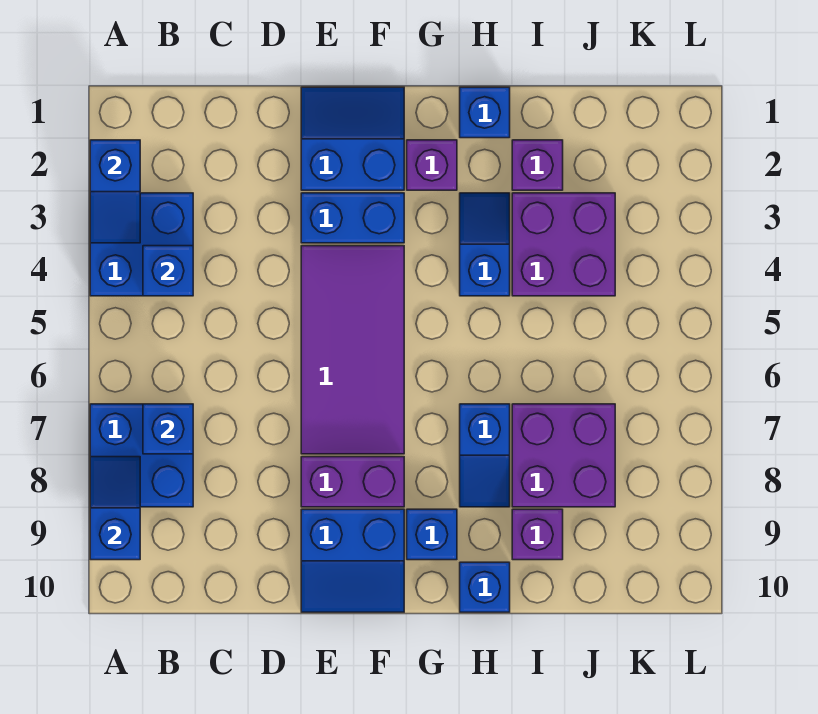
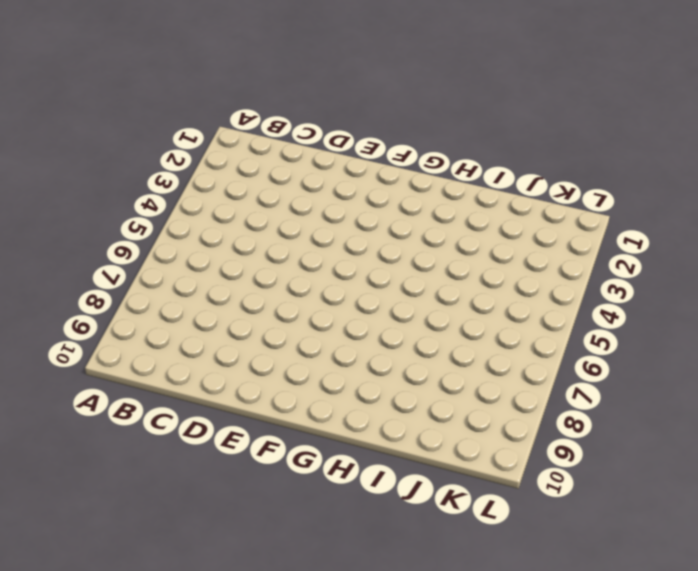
none -> blue 2x2 brick [90,193,193,296]
none -> blue 2x2 brick [90,404,193,507]
none -> blue 2x2 slope [301,87,404,190]

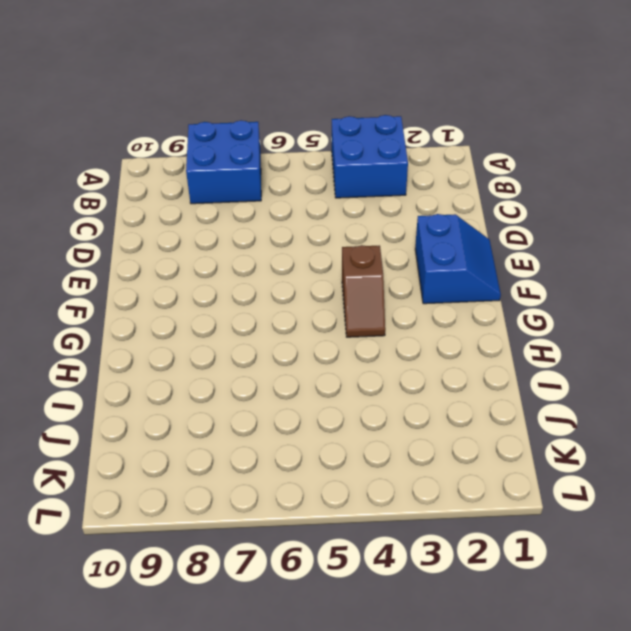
brown 1x2 slope [342,245,385,337] -> purple 2x4 tile [301,246,404,454]
none -> blue 1x2 brick [301,193,404,243]
none -> purple 1x2 brick [301,457,404,507]
none -> blue 2x2 slope [301,509,404,612]

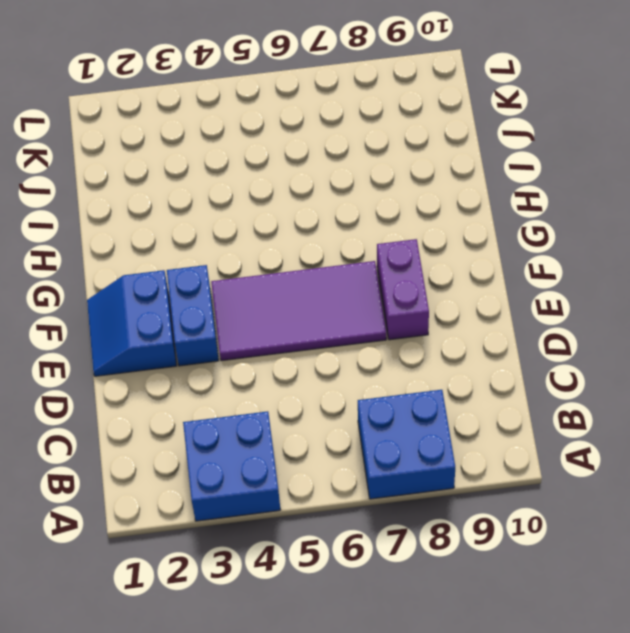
none -> blue 2x2 slope [301,509,404,612]
none -> purple 1x1 brick [407,140,457,190]
none -> blue 1x1 brick [407,509,457,560]

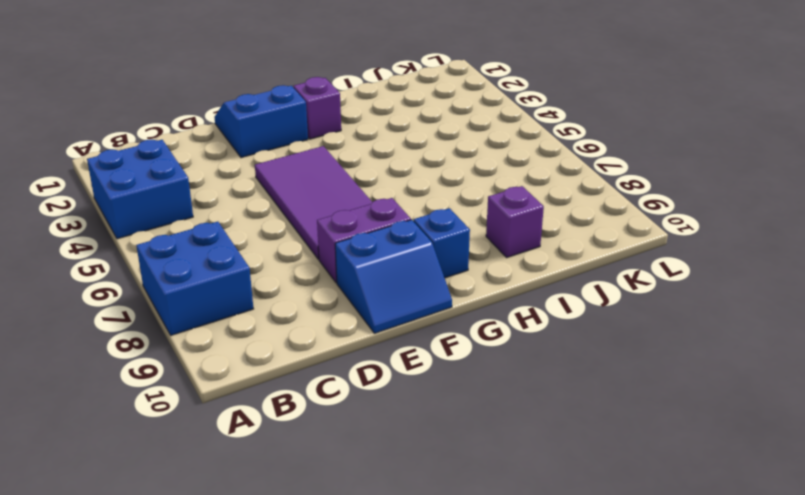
none -> blue 1x2 brick [301,193,404,243]
none -> blue 1x1 brick [460,87,510,138]
none -> blue 1x2 slope [460,193,510,296]

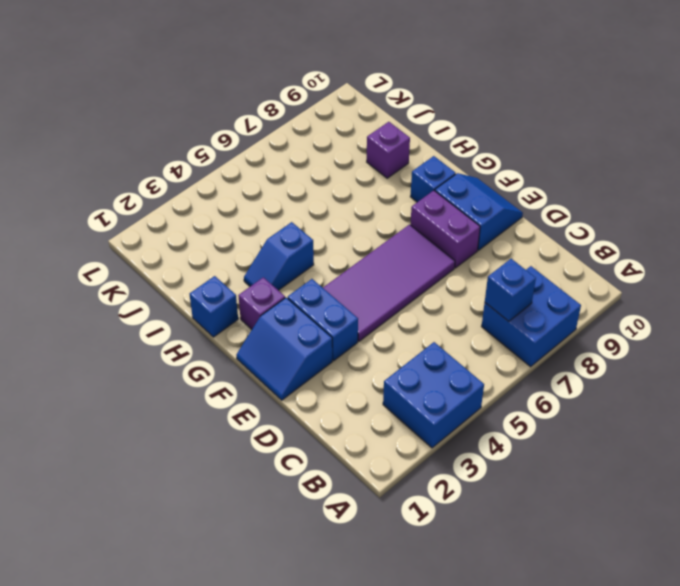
none -> blue 1x2 slope [460,404,510,507]
none -> blue 1x1 brick [460,562,510,612]
none -> purple 1x1 brick [512,140,563,190]

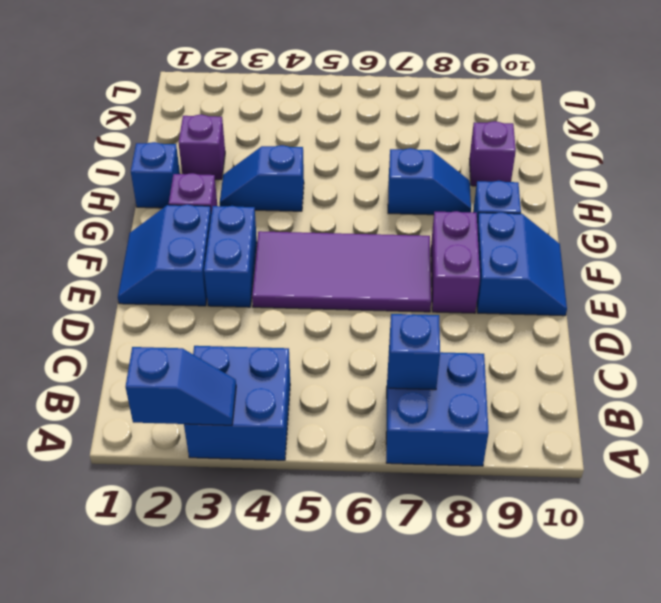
none -> blue 1x1 brick [460,562,510,612]
none -> purple 2x2 brick [512,193,615,296]
none -> purple 2x2 brick [512,404,615,507]

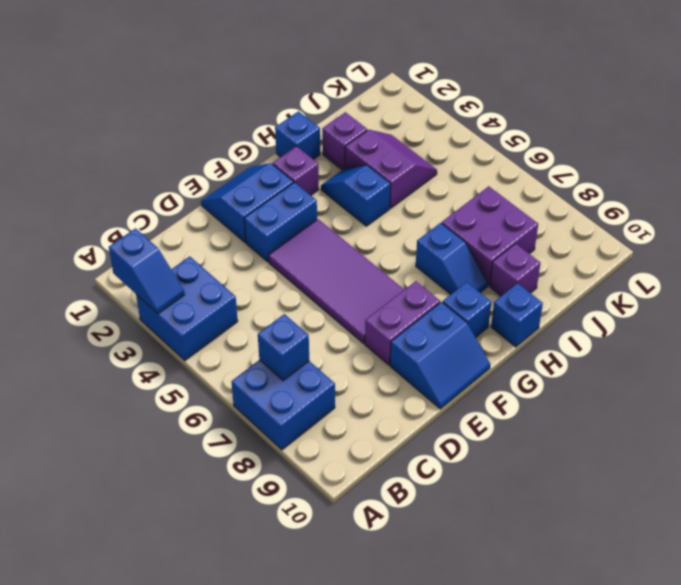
purple 2x2 slope [345,130,437,208] -> purple 2x2 brick [512,193,615,296]
none -> blue 1x2 slope [90,457,140,560]
none -> blue 1x1 brick [143,246,193,296]

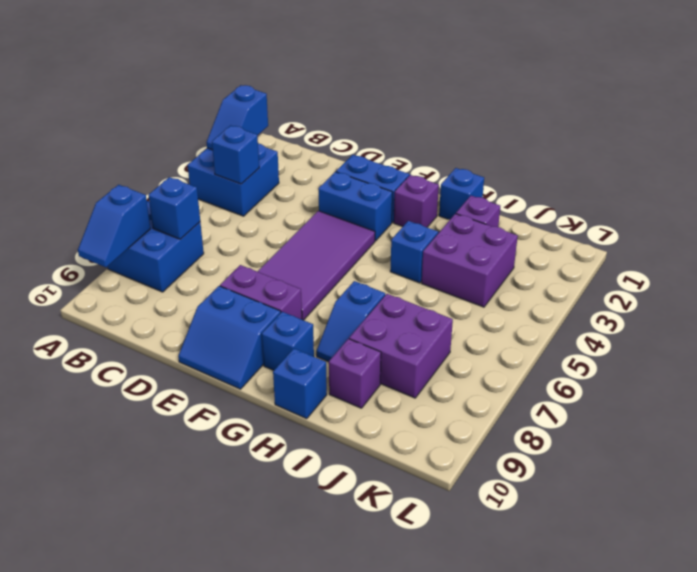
blue 1x2 slope [78,185,150,267] -> blue 1x2 slope turned to [90,457,140,560]

